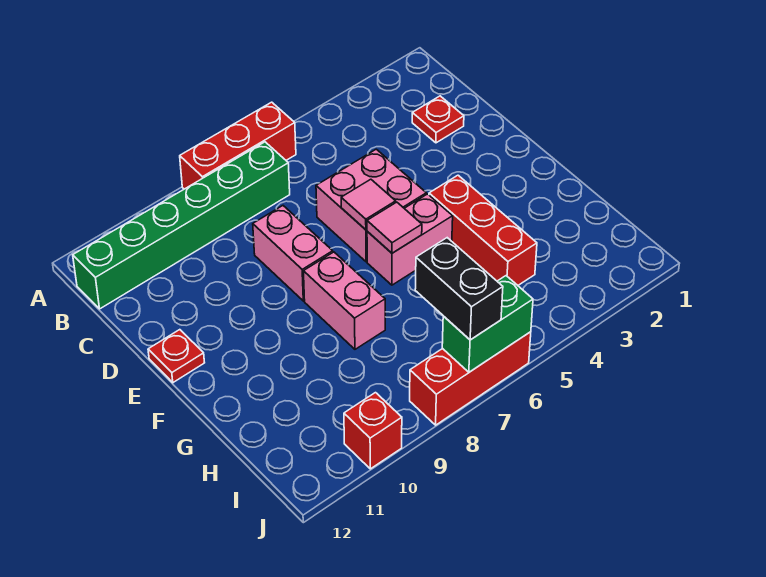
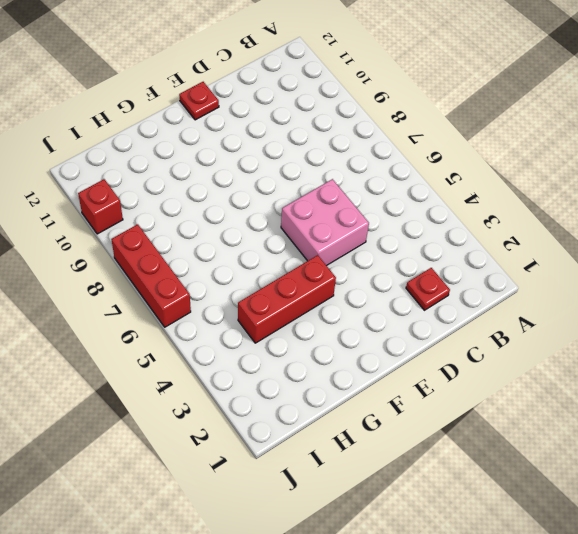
none -> red 1x3 brick [180,102,296,189]
none -> green 1x6 brick [73,142,290,309]
none -> pink 1x2 brick [253,206,333,301]

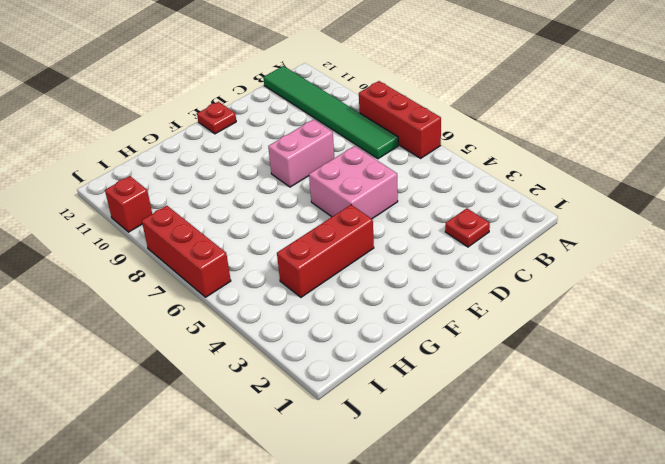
green 1x6 tile [263,66,398,159] -> green 1x6 brick [73,142,290,309]
none -> pink 1x2 brick [367,194,453,285]
none -> pink 1x2 brick [304,252,385,349]
none -> pink 1x1 tile [341,179,396,230]

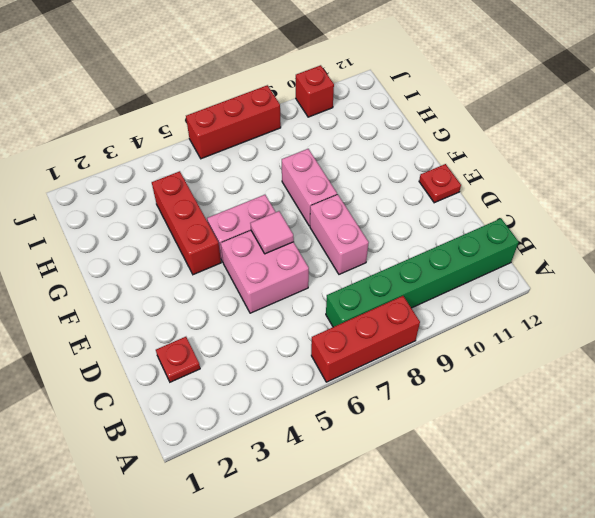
none -> pink 1x1 tile [367,202,422,253]
none -> green 1x2 brick [442,276,533,372]
none -> black 1x2 brick [415,238,503,340]

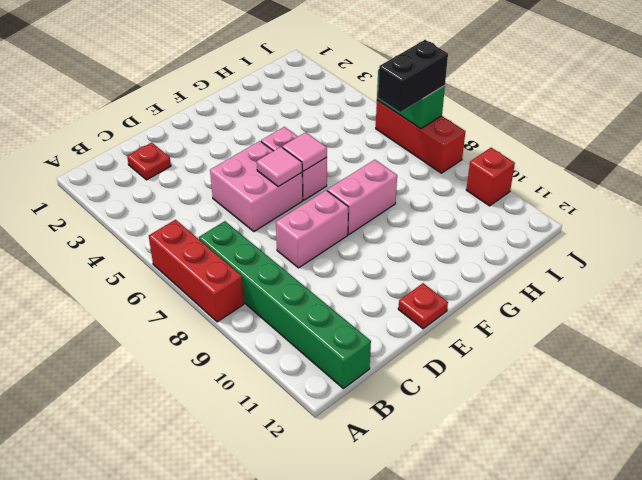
none -> red 1x3 brick [429,175,537,285]

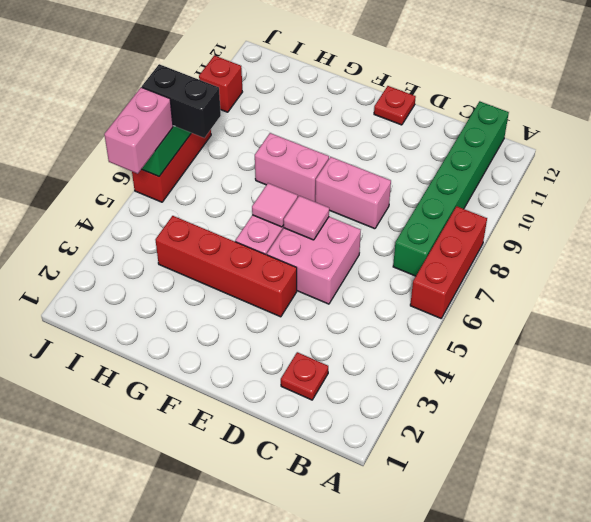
red 1x4 brick [156,216,297,317] -> red 1x3 brick [429,175,537,285]
pink 1x2 brick [104,87,173,174] -> none

